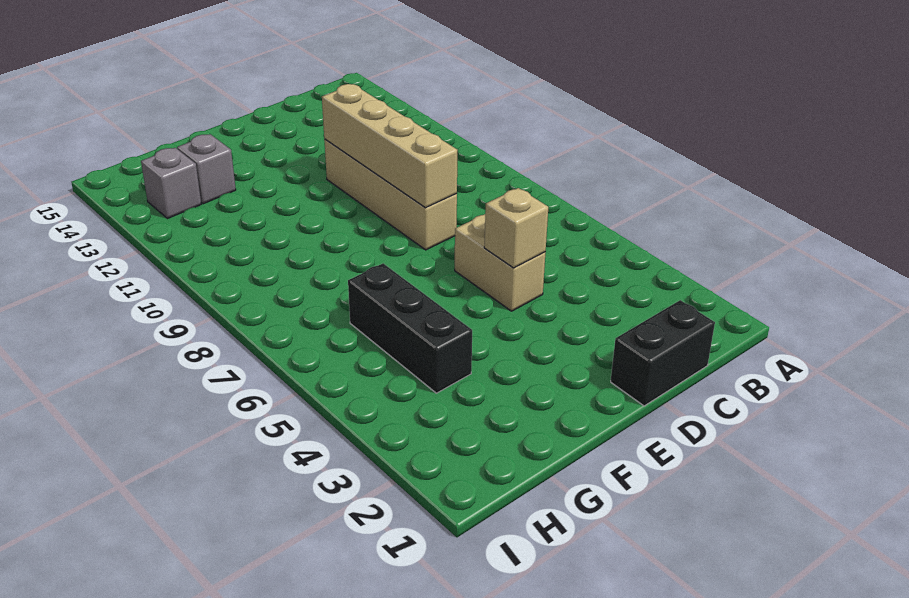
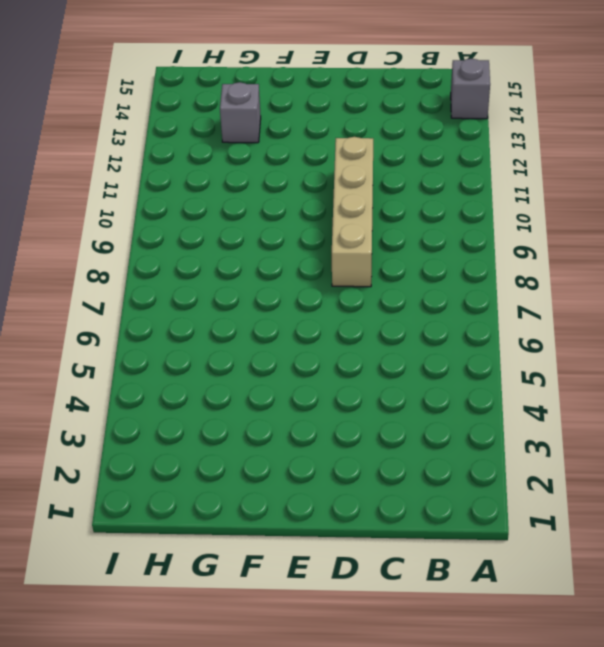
grey 1x1 brick [451,59,490,119] -> grey 1x1 brick moved to [141,148,201,218]
none -> black 1x2 brick [611,300,715,406]
none -> tan 1x2 brick [455,214,545,311]

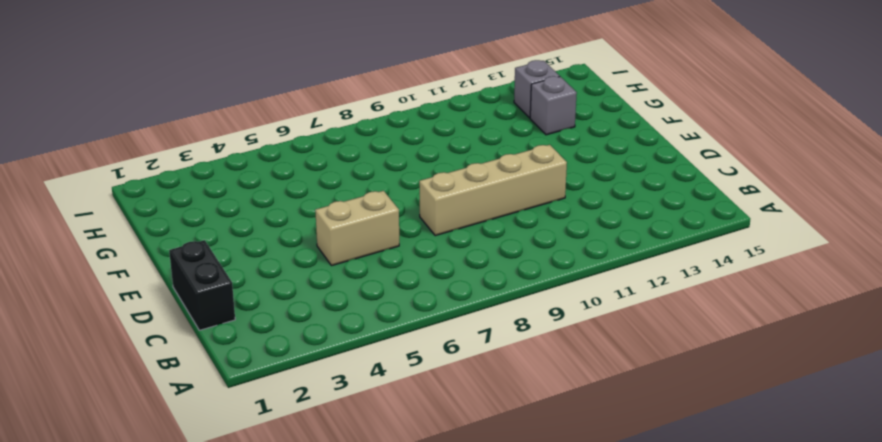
none -> black 1x3 brick [348,263,472,393]
none -> tan 1x1 brick [484,188,548,268]

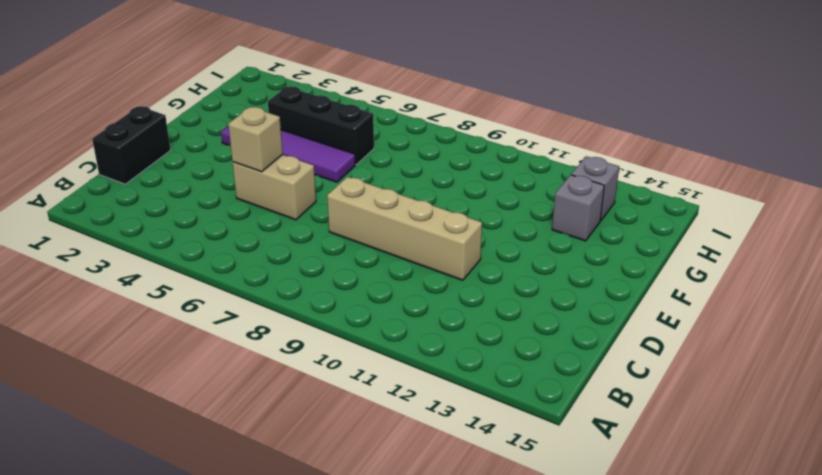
purple 1x4 tile [221,126,355,182] -> none
none -> tan 1x4 brick [322,84,457,208]

